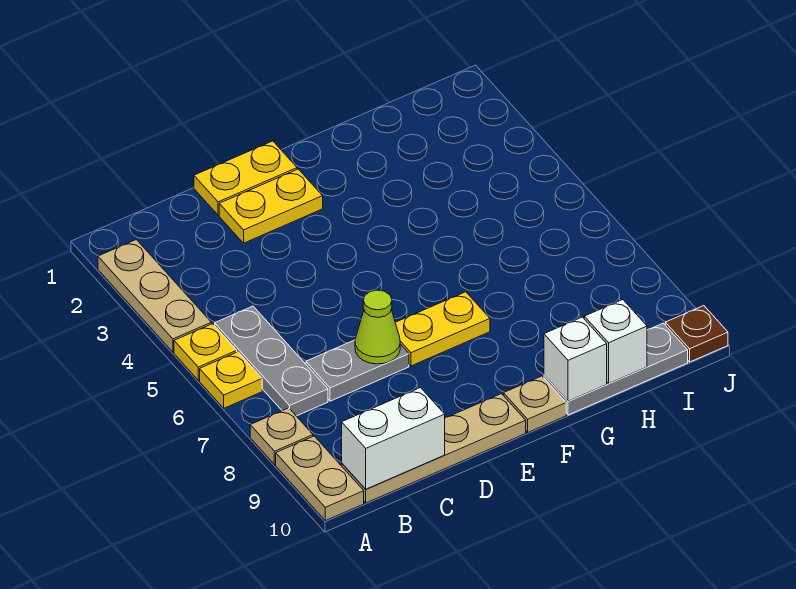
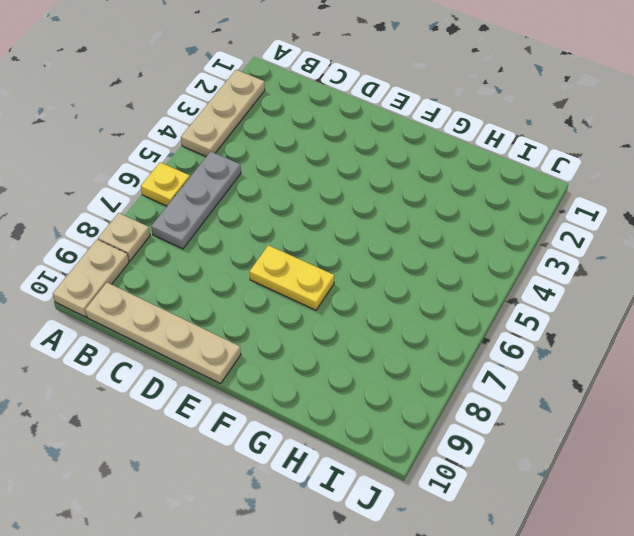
none -> yellow 1x1 plate [174,324,237,380]
none -> grey 1x2 plate [306,340,409,401]
none -> yellow 1x2 plate [194,141,297,215]

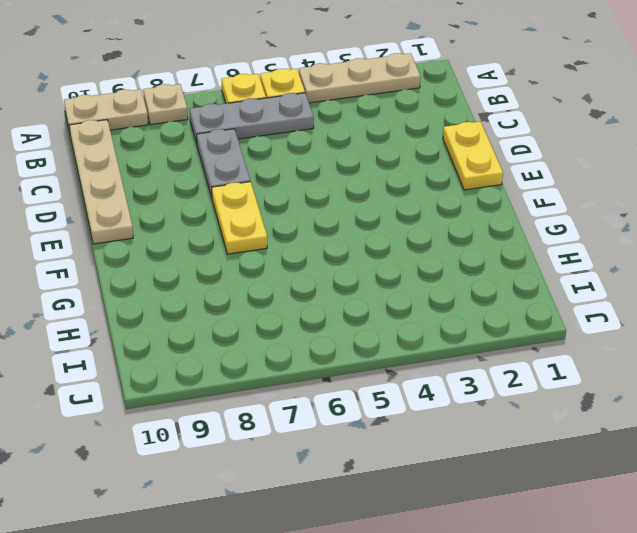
none -> yellow 1x2 plate [219,169,323,243]
none -> tan 1x1 plate [503,376,566,432]
none -> grey 1x3 plate [544,323,688,415]

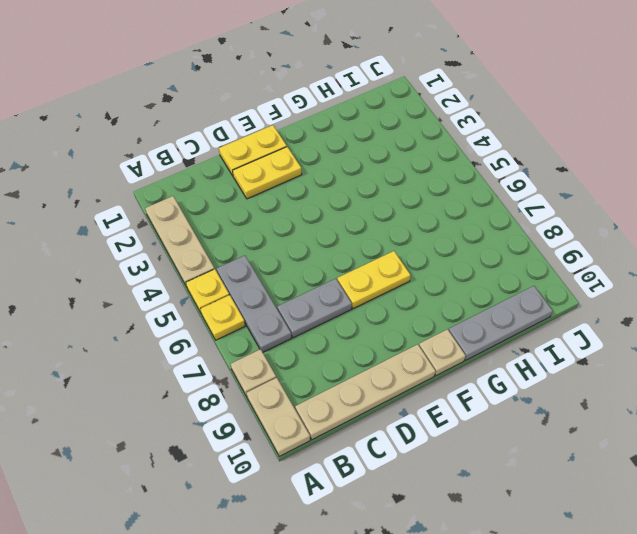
none -> brown 1x1 plate [665,306,728,362]
none -> white 1x2 brick [342,388,445,489]
none -> lime 1x1 cone [355,290,400,364]

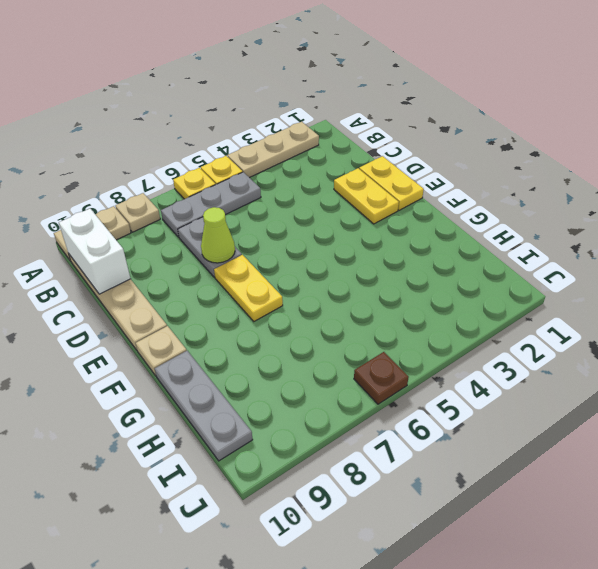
brown 1x1 plate [354,352,409,404] -> brown 1x1 plate moved to [665,306,728,362]
none -> white 1x1 brick [544,317,607,401]
none -> white 1x1 brick [584,300,647,384]

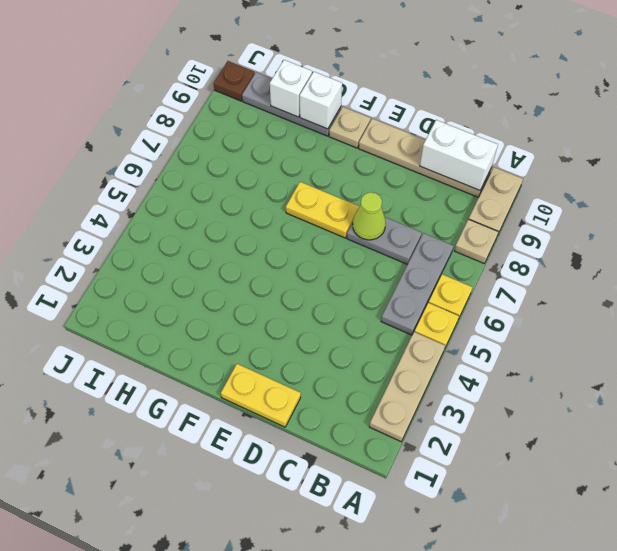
none -> yellow 1x2 plate [219,169,323,243]

